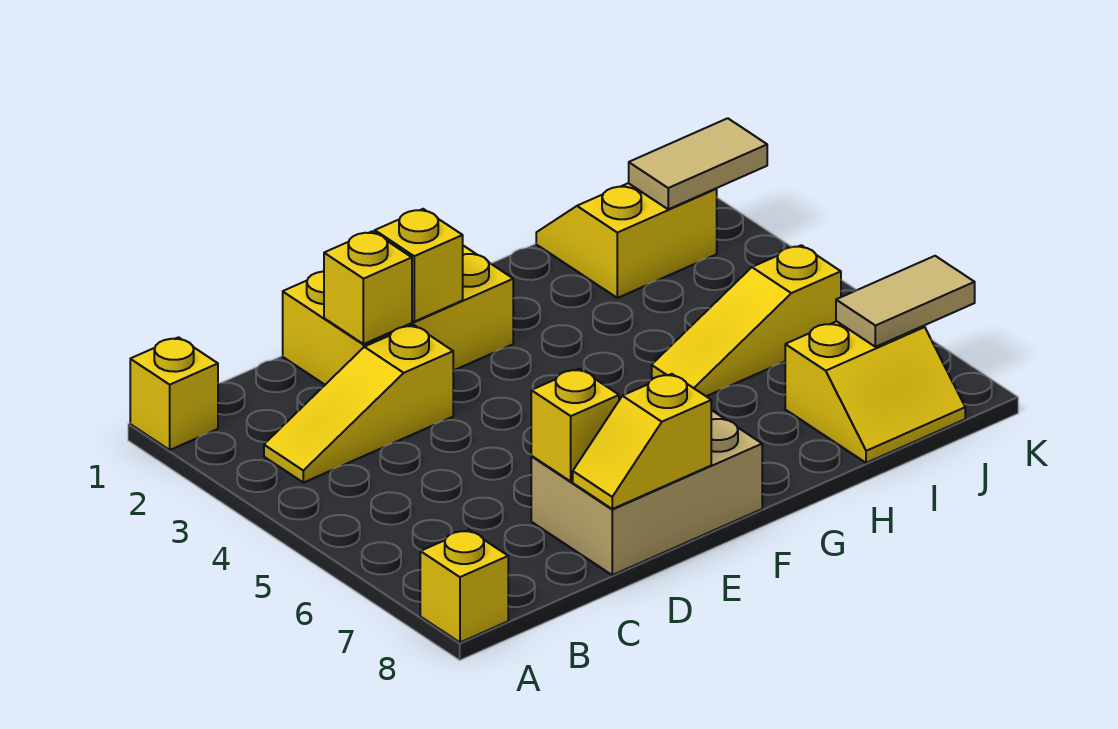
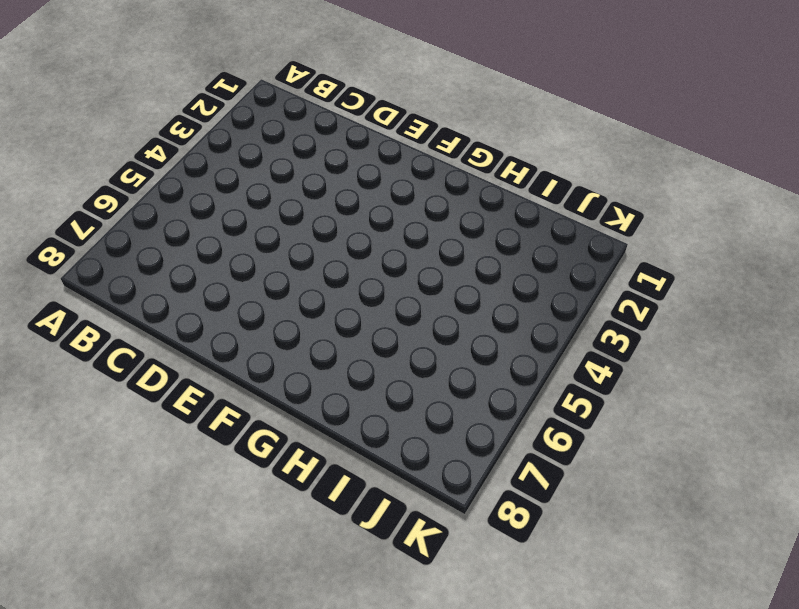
none -> yellow 1x1 brick [130,337,218,450]
none -> yellow 1x1 brick [420,530,508,642]
none -> yellow 1x3 slope [264,325,453,483]

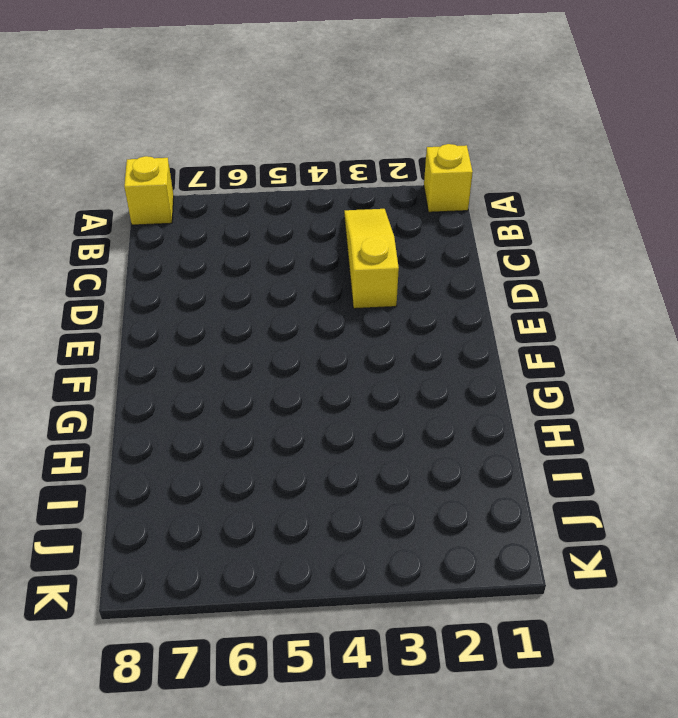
none -> yellow 2x3 brick [283,246,513,385]
none -> tan 2x3 brick [531,410,762,575]
none -> yellow 1x3 slope [652,245,841,396]

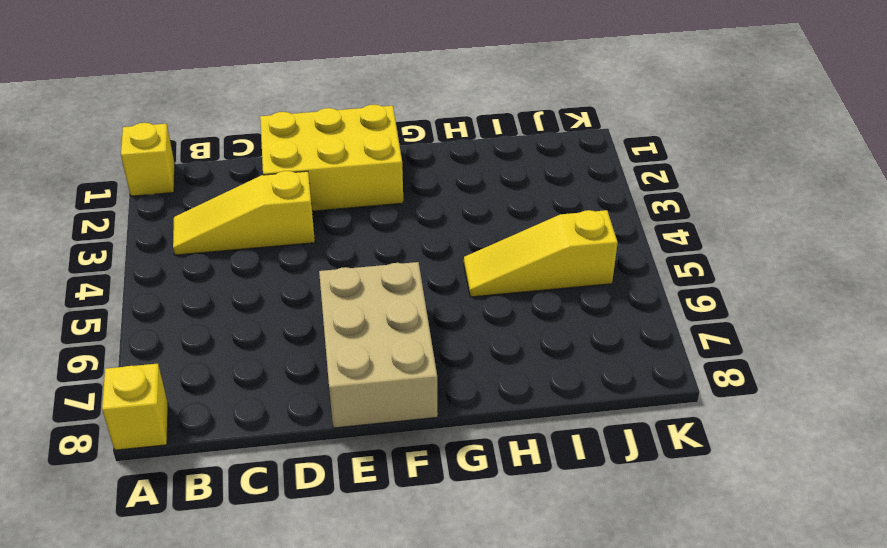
tan 2x3 brick [319,262,438,428] -> tan 2x3 brick turned to [531,410,762,575]
none -> yellow 2x2 slope [536,183,717,298]
none -> yellow 2x2 slope [785,321,965,463]
none -> yellow 1x1 brick [324,231,412,344]

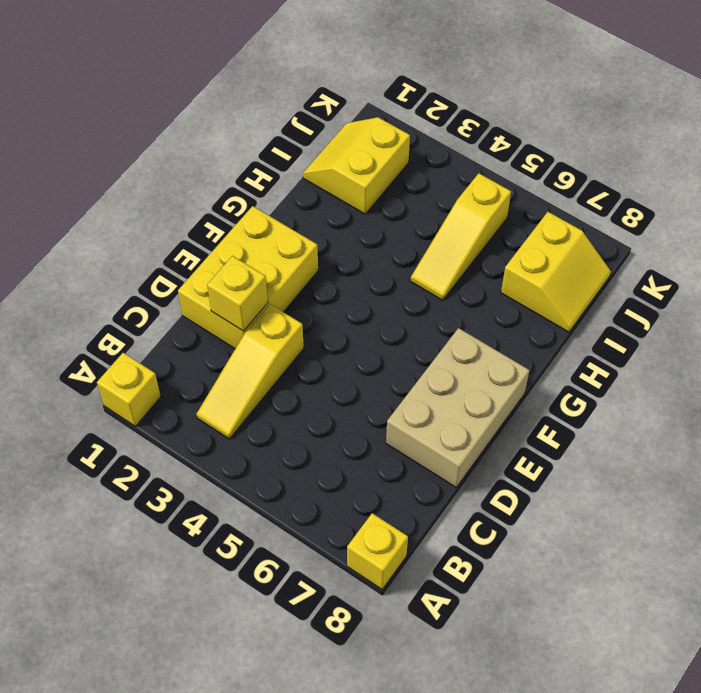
none -> yellow 1x1 brick [531,369,619,481]
none -> yellow 1x2 slope [573,374,711,509]
none -> yellow 1x1 brick [375,209,463,322]

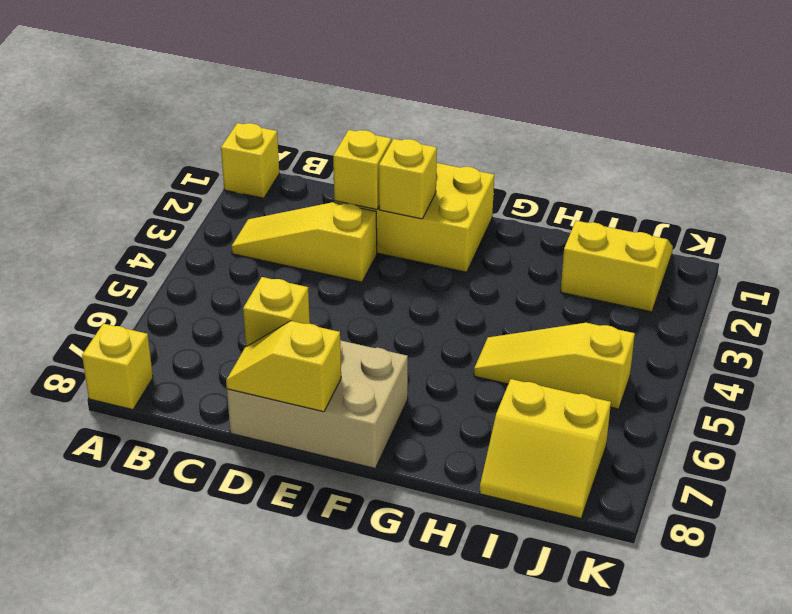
none -> tan 1x2 tile [629,118,767,209]
none -> tan 1x2 tile [836,256,975,347]

